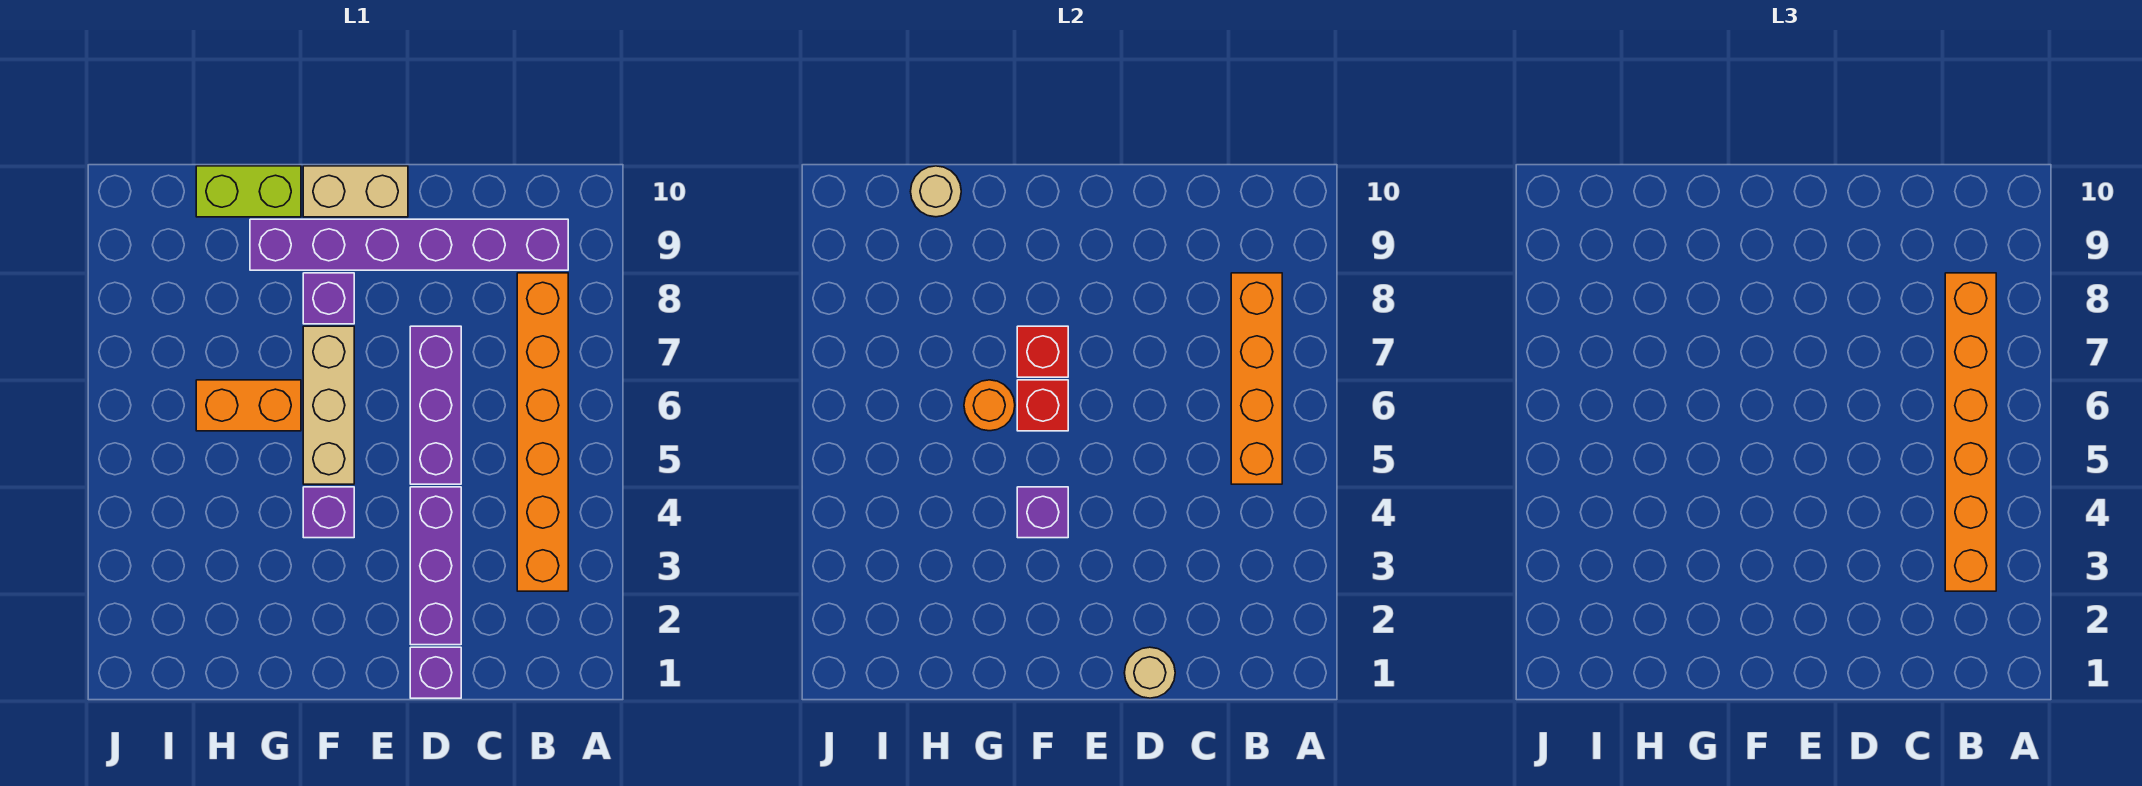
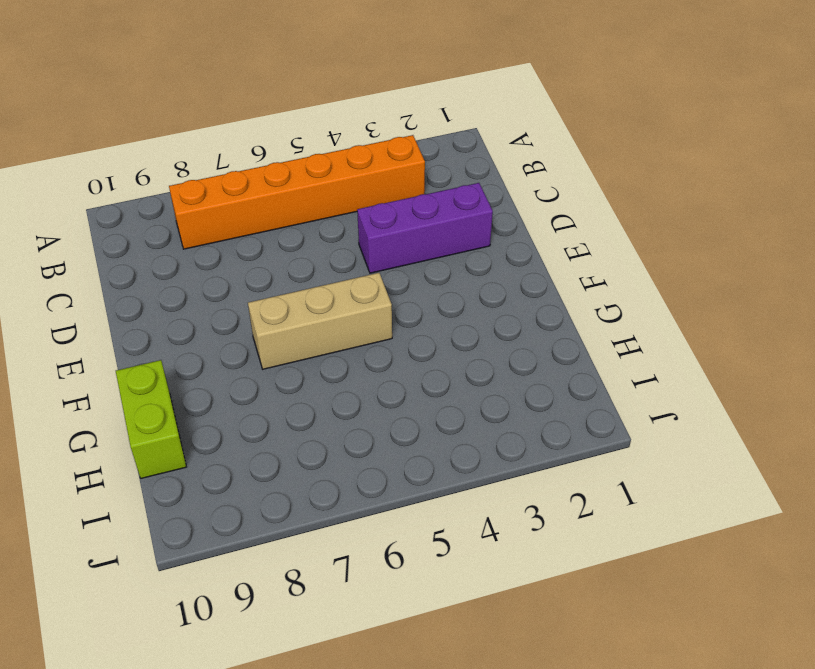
none -> purple 1x6 brick [250,219,568,270]
none -> purple 1x1 brick [410,647,461,698]
none -> purple 1x3 brick [410,326,461,484]

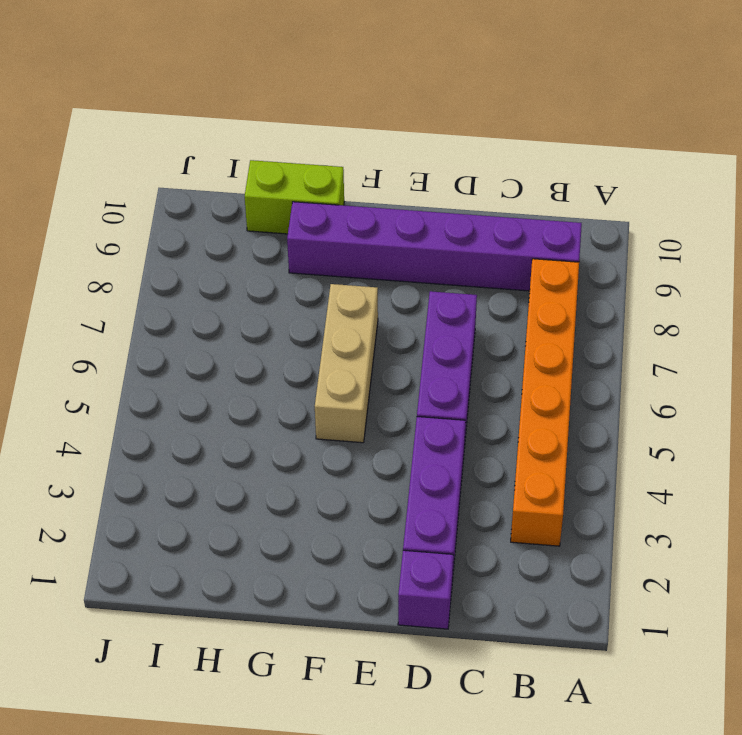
none -> tan 1x2 brick [303,166,408,217]
none -> purple 1x1 brick [303,487,354,538]
none -> purple 1x1 brick [303,273,354,324]

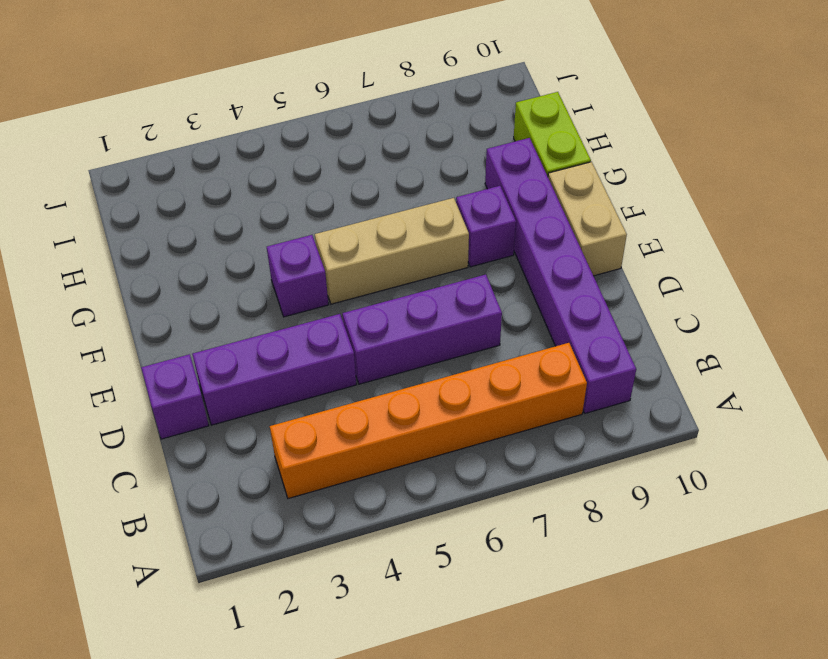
none -> orange 1x2 brick [196,380,301,431]
none -> orange 1x4 brick [1231,273,1282,484]
none -> tan 1x1 round brick [1124,647,1175,698]

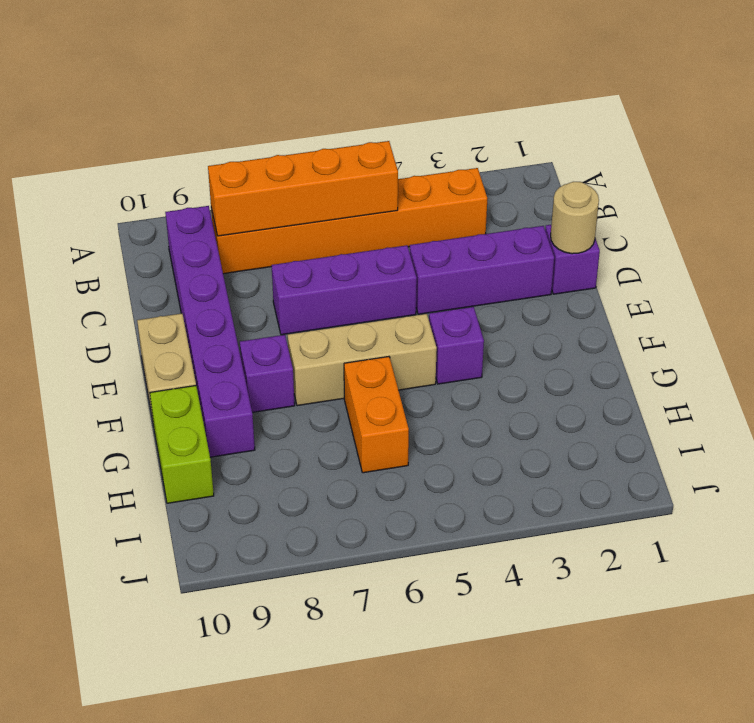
none -> purple 1x1 brick [1017,487,1068,538]
none -> red 1x1 brick [1017,380,1068,431]
none -> red 1x1 brick [1017,326,1068,377]

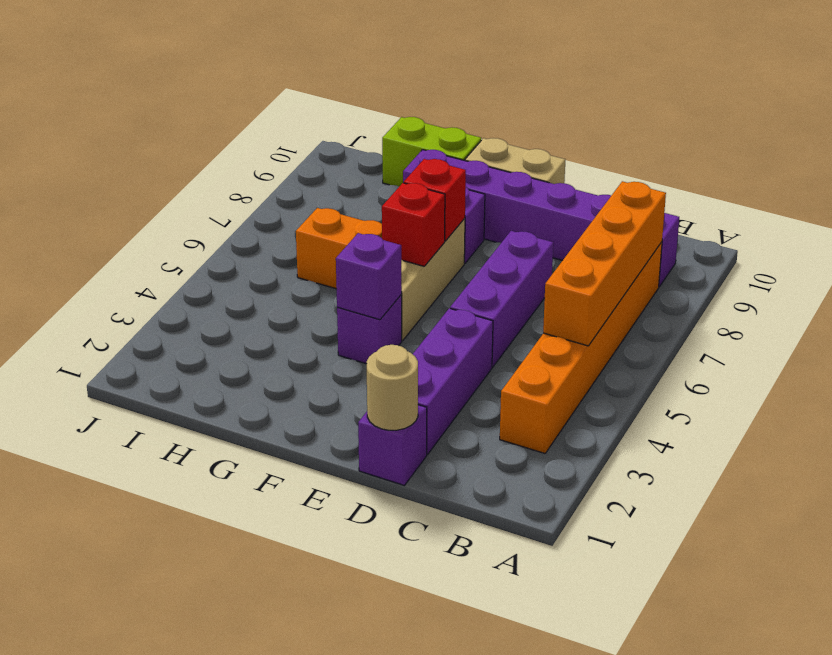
none -> orange 1x1 round brick [964,380,1015,431]
none -> tan 1x1 round brick [911,166,961,217]
none -> orange 1x6 brick [1945,273,1996,591]

